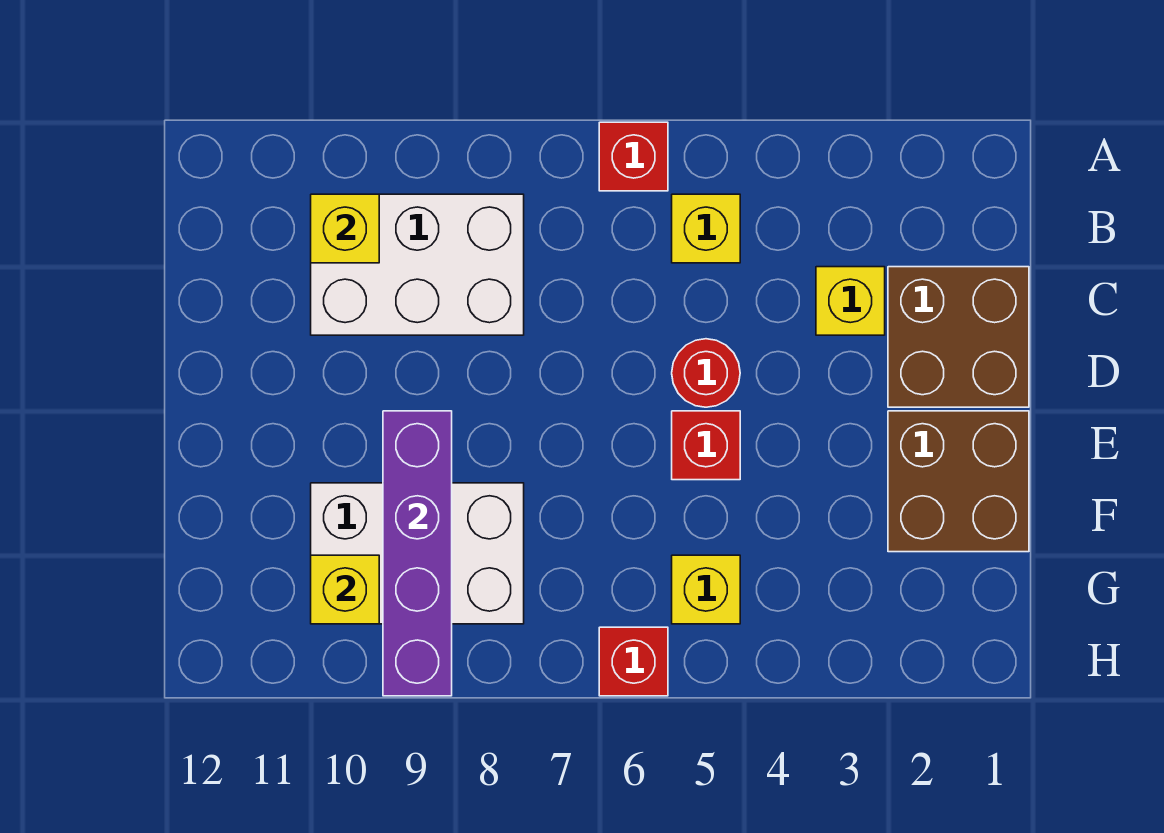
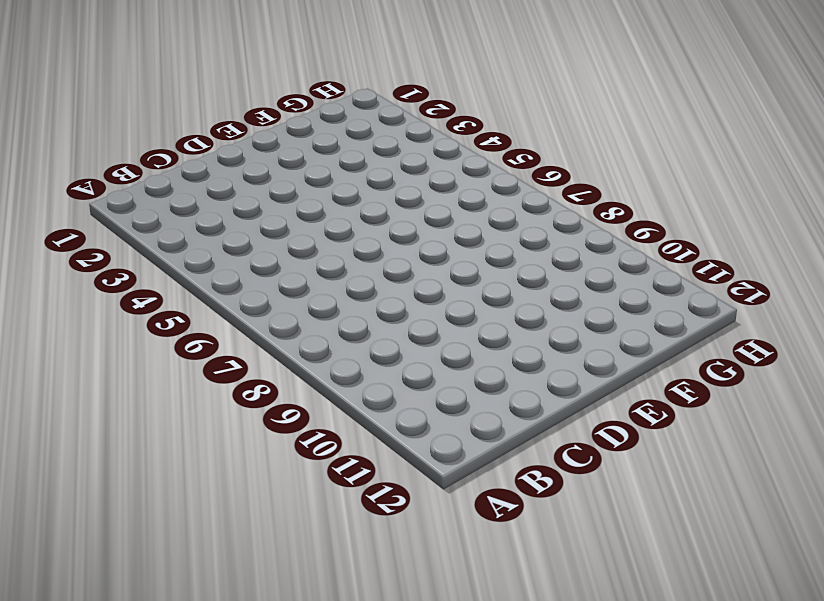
none -> red 1x1 brick [599,122,668,191]
none -> yellow 1x1 brick [672,194,740,263]
none -> white 2x3 brick [311,194,524,335]

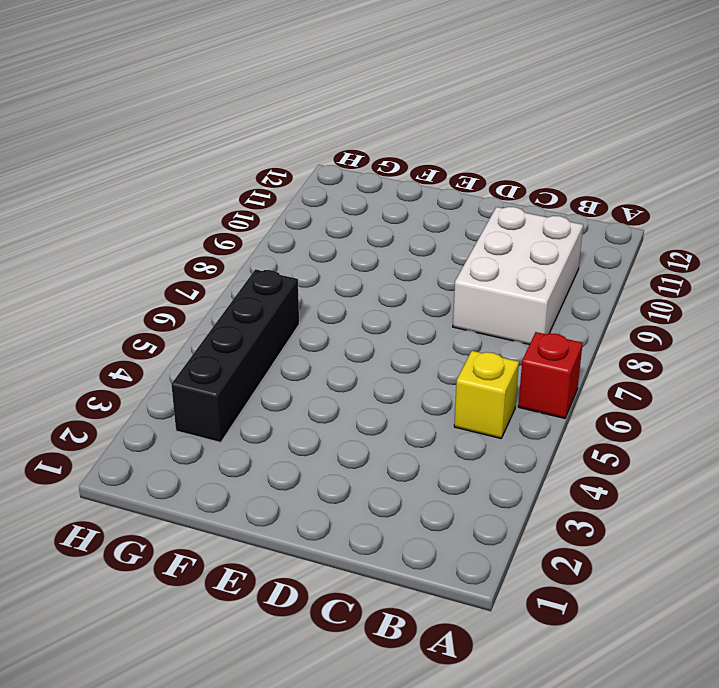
black 1x4 brick [171,269,299,443] -> yellow 1x1 brick [672,555,740,624]
none -> brown 2x2 brick [888,267,1029,407]
none -> yellow 1x1 brick [816,267,885,335]
none -> red 1x1 round brick [672,339,740,407]

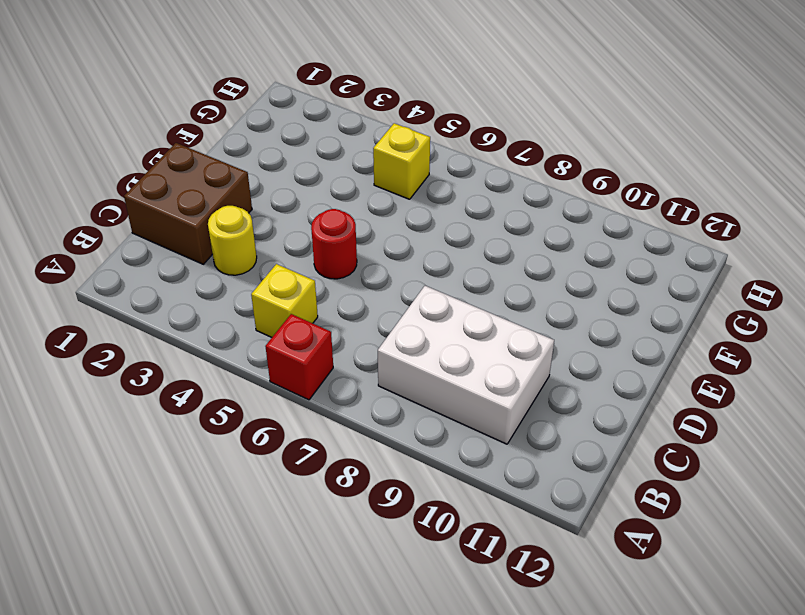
yellow 1x1 round brick [208,206,257,275] -> yellow 1x1 brick [816,267,885,335]
none -> brown 2x2 brick [888,411,1029,552]
none -> red 1x1 brick [672,411,740,480]
none -> white 2x3 brick [311,483,524,624]

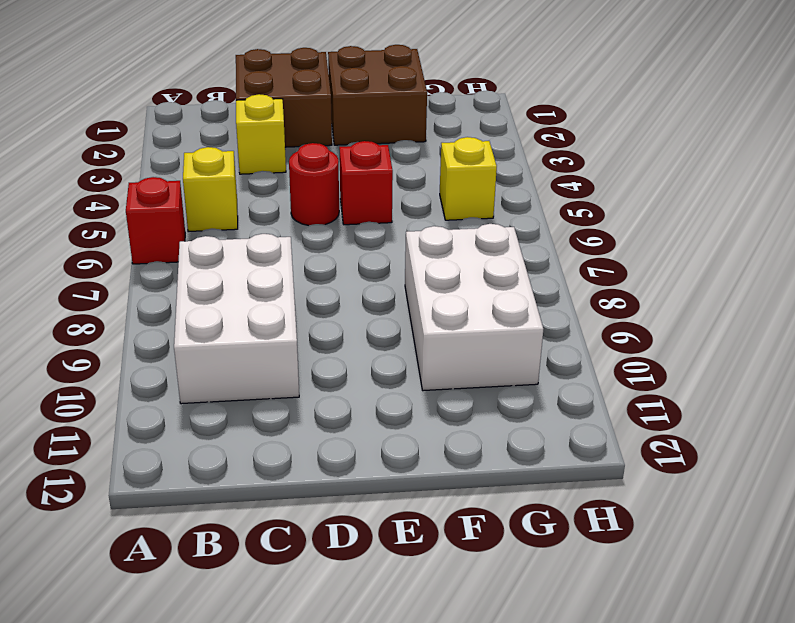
none -> red 1x1 brick [599,627,668,696]
none -> yellow 1x1 brick [311,194,379,263]
none -> purple 1x4 brick [383,411,452,696]

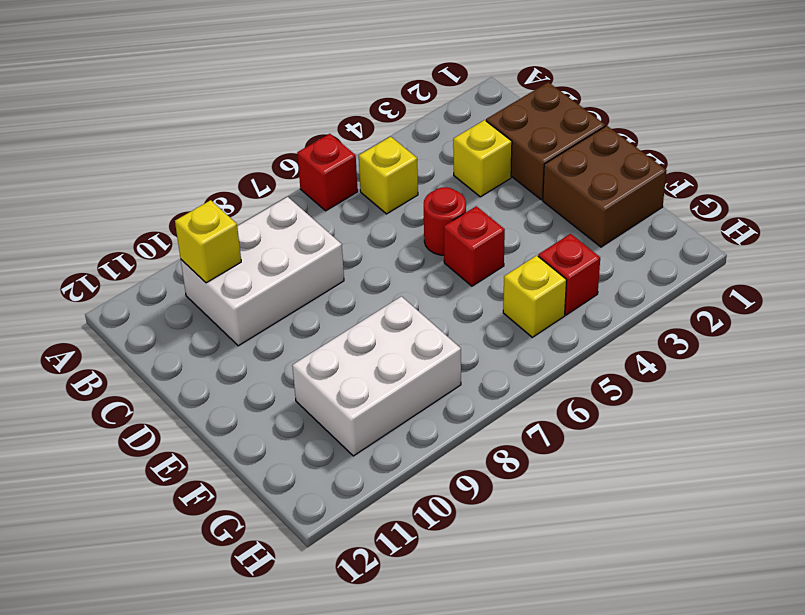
red 1x1 brick [538,234,600,315] -> red 1x1 brick moved to [599,627,668,696]
none -> purple 1x4 brick [383,411,452,696]
none -> yellow 1x1 brick [311,555,379,624]

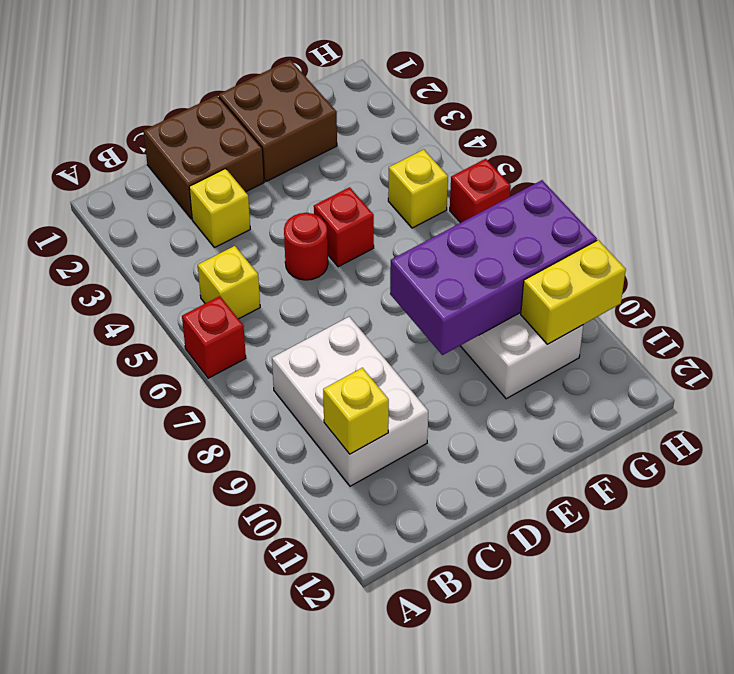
purple 2x4 brick [390,180,597,355] -> purple 1x4 brick [383,411,452,696]
yellow 1x2 brick [521,240,626,344] -> yellow 1x1 brick [311,555,379,624]

